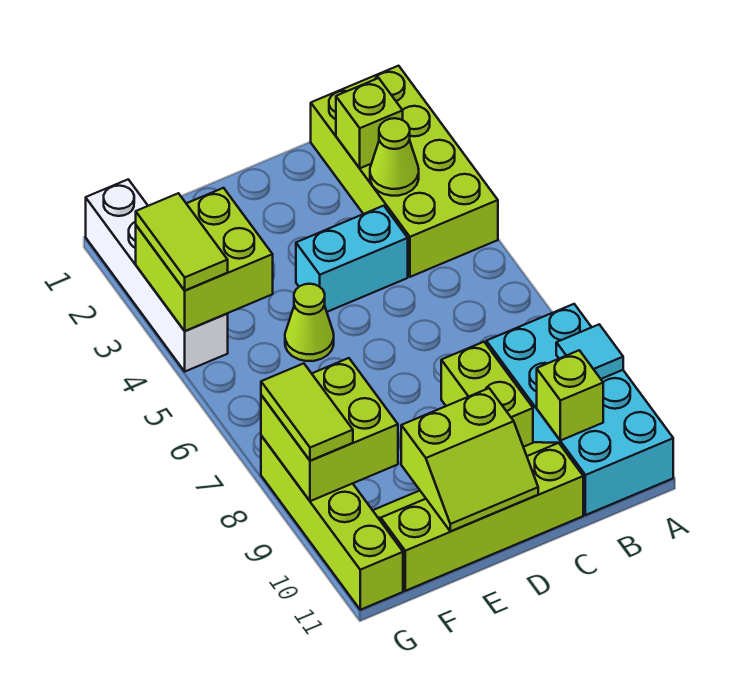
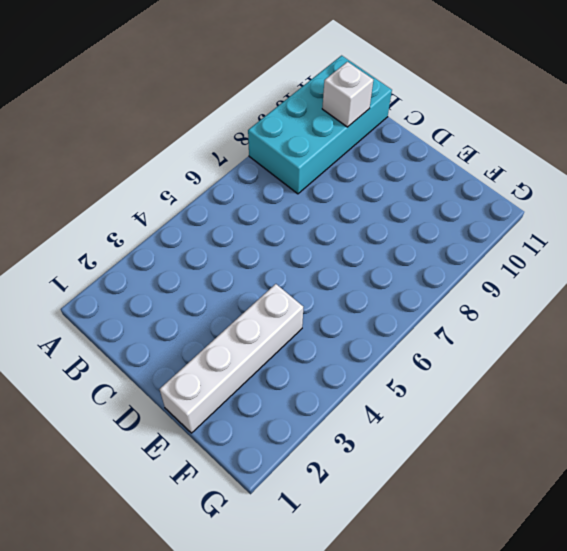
white 1x1 brick [322,62,373,127] -> lime 1x1 brick [537,350,603,441]
white 1x4 brick [160,284,303,433] -> white 1x4 brick moved to [86,179,228,371]
none -> lime 2x4 brick [311,66,498,277]
none -> cyan 1x2 brick [296,206,408,312]
none -> lime 1x2 brick [441,342,533,447]

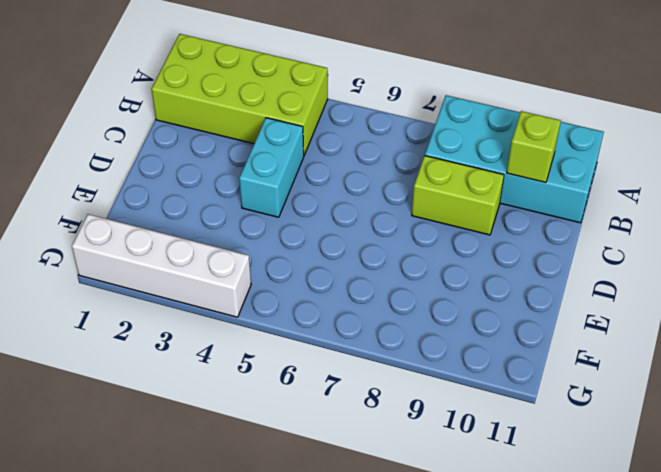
none -> lime 2x4 slope [373,442,583,591]
none -> lime 1x1 cone [285,284,334,361]
none -> lime 1x4 brick [261,436,403,610]

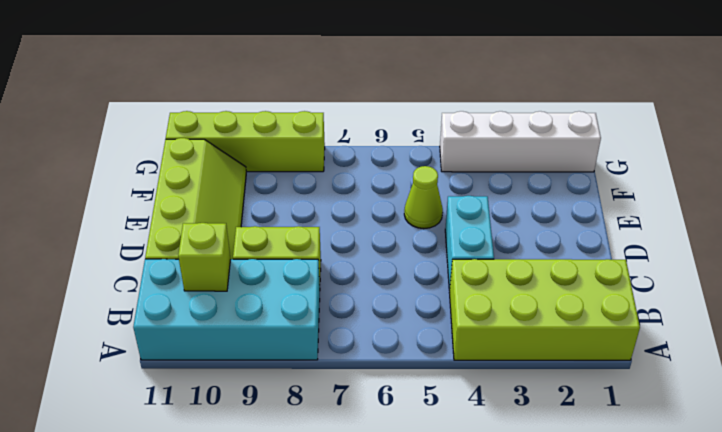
none -> cyan 1x1 tile [556,324,623,379]
none -> lime 1x1 brick [336,78,403,168]
none -> lime 1x1 cone [370,118,419,196]

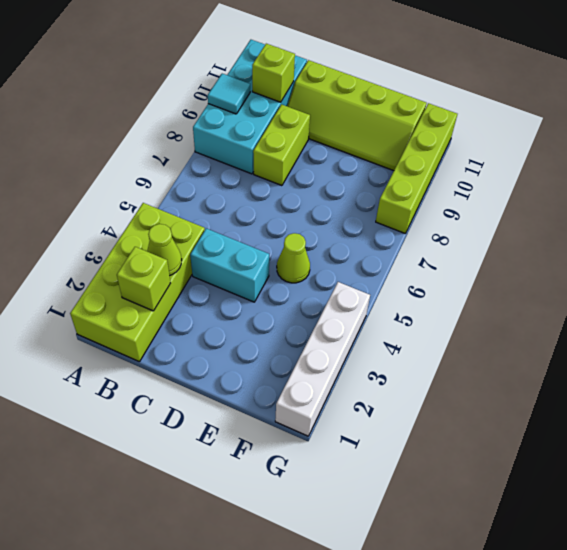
none -> lime 2x2 slope [401,388,538,531]
none -> lime 2x2 brick [136,188,273,331]
none -> lime 2x2 brick [261,358,398,501]

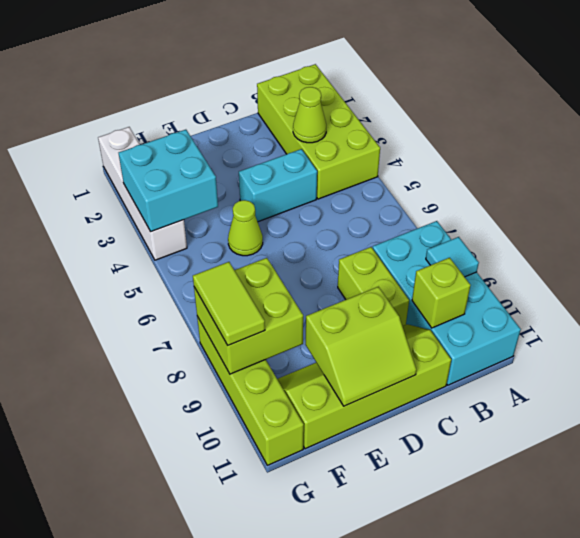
cyan 2x2 brick [119,130,218,232] -> lime 2x2 brick [136,188,273,331]
none -> lime 1x1 brick [336,78,403,168]
none -> lime 1x2 tile [136,193,228,290]

